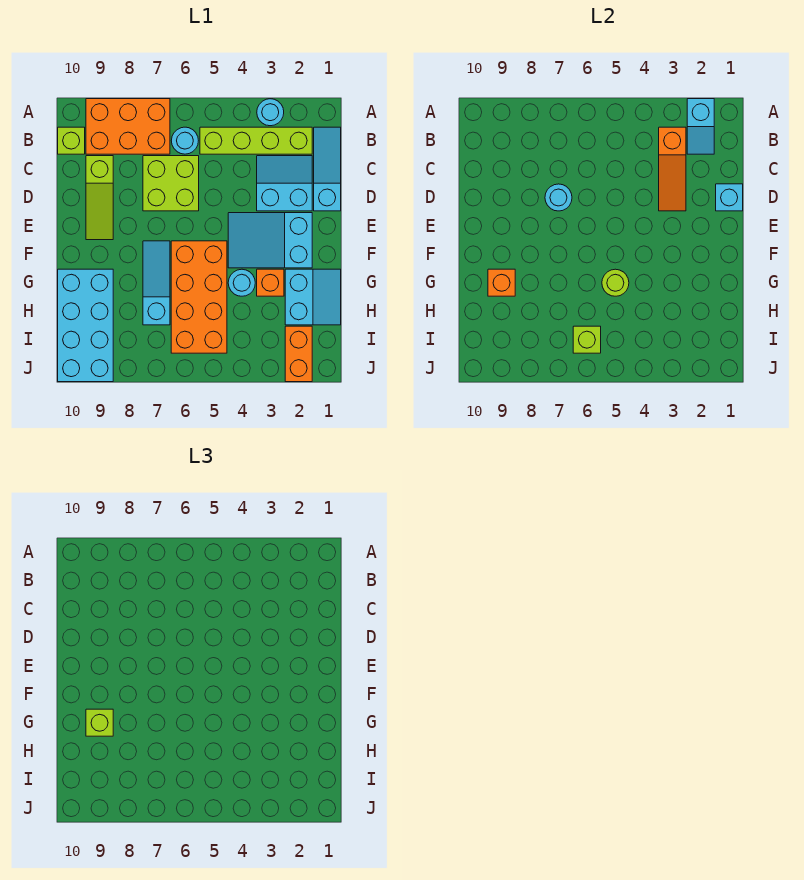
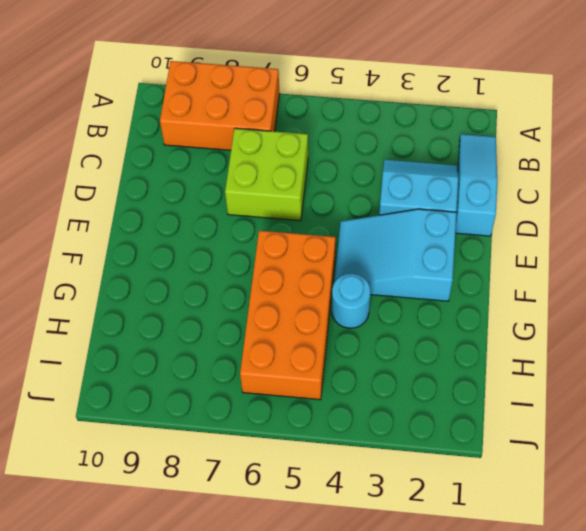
none -> cyan 1x1 round brick [257,99,284,126]
none -> lime 1x4 brick [200,127,312,154]
none -> cyan 1x1 round brick [171,127,198,154]

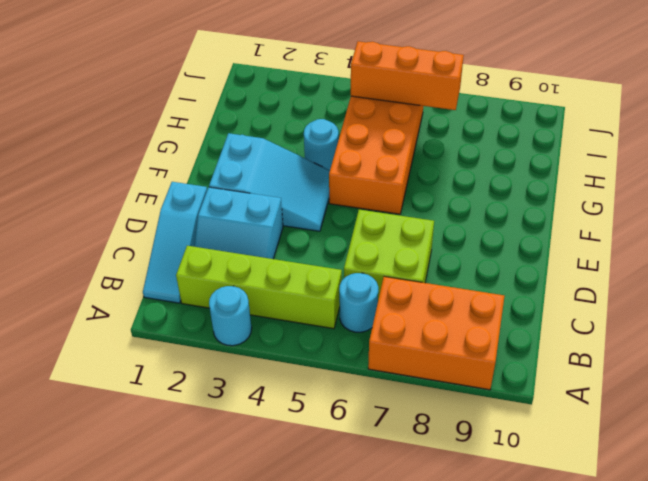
orange 1x3 brick [351,41,464,110] -> lime 1x1 brick [573,326,601,353]
none -> lime 1x1 brick [58,127,85,154]
none -> lime 1x3 slope [86,156,113,240]
none -> cyan 1x3 slope [143,241,170,325]

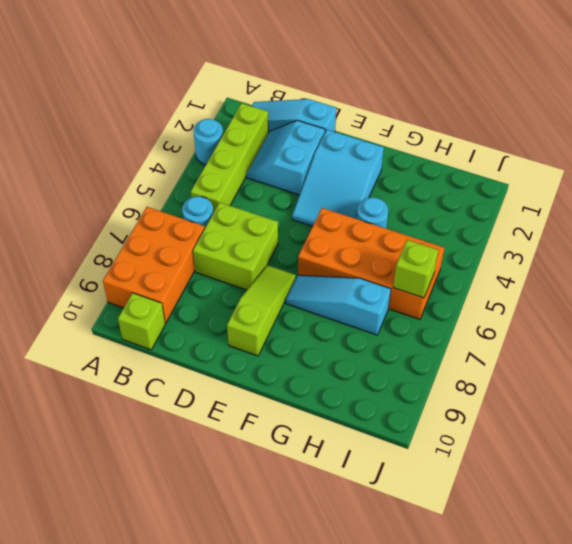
lime 1x3 slope [227,265,296,356] -> lime 1x3 slope turned to [86,156,113,240]
none -> cyan 2x2 slope [285,269,341,325]
none -> orange 1x1 brick [257,269,284,296]
none -> cyan 2x4 brick [58,269,113,382]

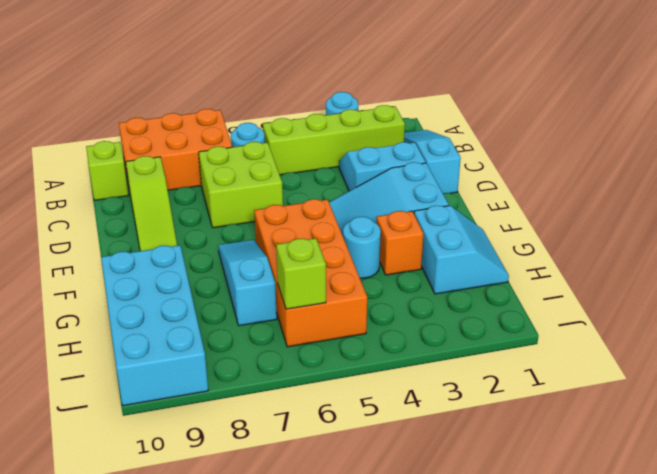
none -> orange 1x2 brick [285,326,312,382]
none -> cyan 1x2 slope [687,99,714,154]
none -> orange 1x3 slope [659,127,686,211]

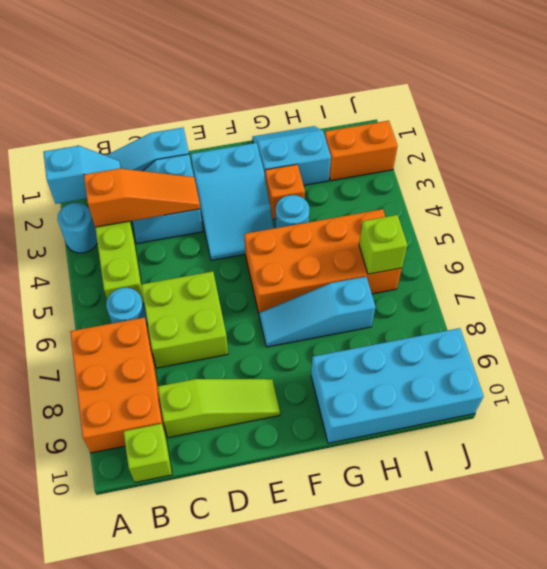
none -> cyan 1x1 brick [716,184,743,211]
none -> cyan 1x1 round brick [545,184,572,211]
none -> lime 1x1 round brick [602,269,629,296]

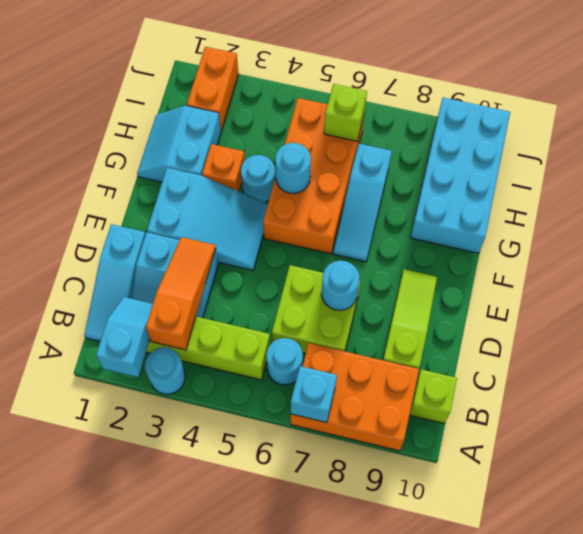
cyan 1x1 brick [291,366,337,423] -> cyan 1x1 brick moved to [716,184,743,211]
cyan 1x1 round brick [275,143,311,193] -> lime 1x1 round brick [602,269,629,296]
none -> orange 1x1 brick [488,269,515,296]
none -> lime 1x1 brick [86,709,113,736]

